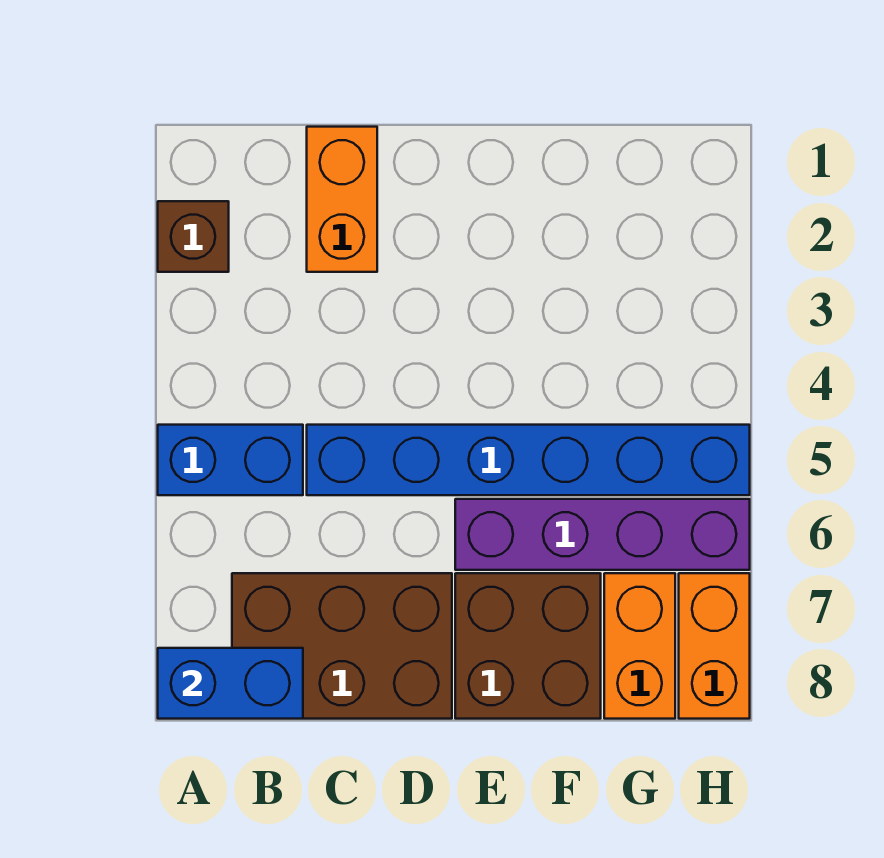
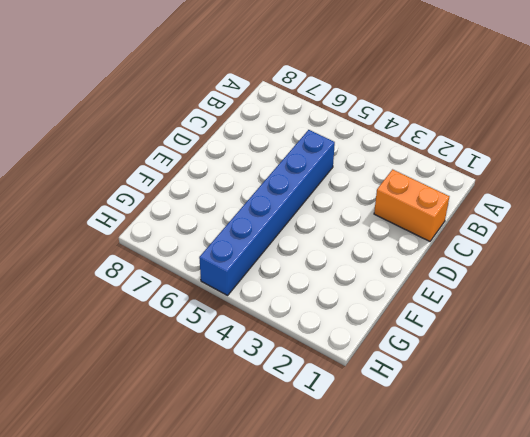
none -> brown 1x1 brick [158,201,229,272]
none -> blue 1x2 brick [158,425,303,495]

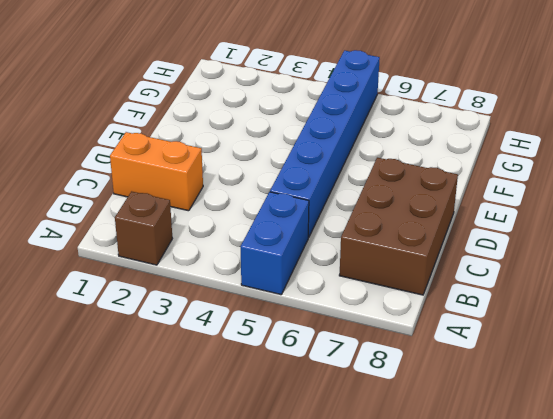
none -> purple 1x4 brick [455,499,750,570]
none -> brown 2x2 brick [455,573,601,719]

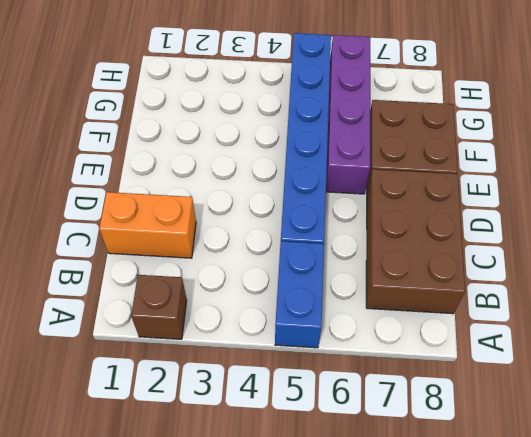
none -> orange 1x2 brick [604,573,675,719]
none -> orange 1x2 brick [679,573,750,719]

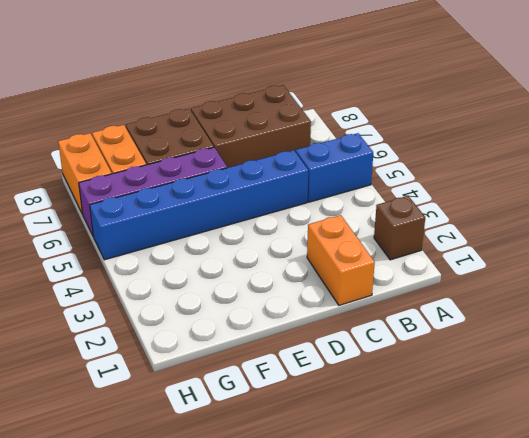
none -> blue 1x2 brick [158,648,303,719]

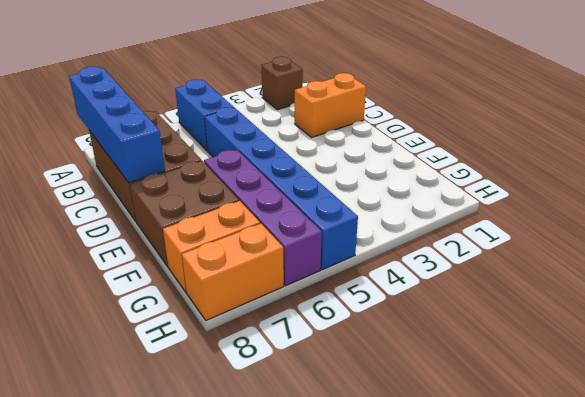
blue 1x4 brick [69,66,165,183] -> blue 1x2 brick [158,648,303,719]

